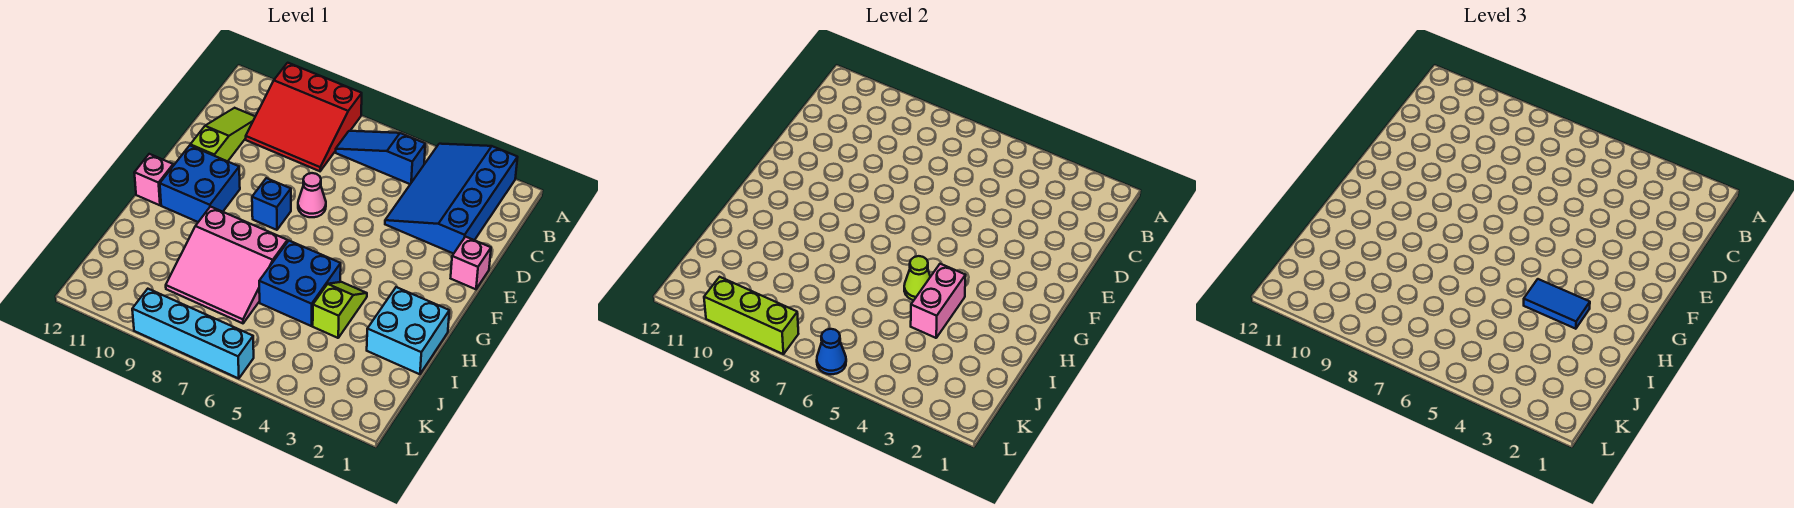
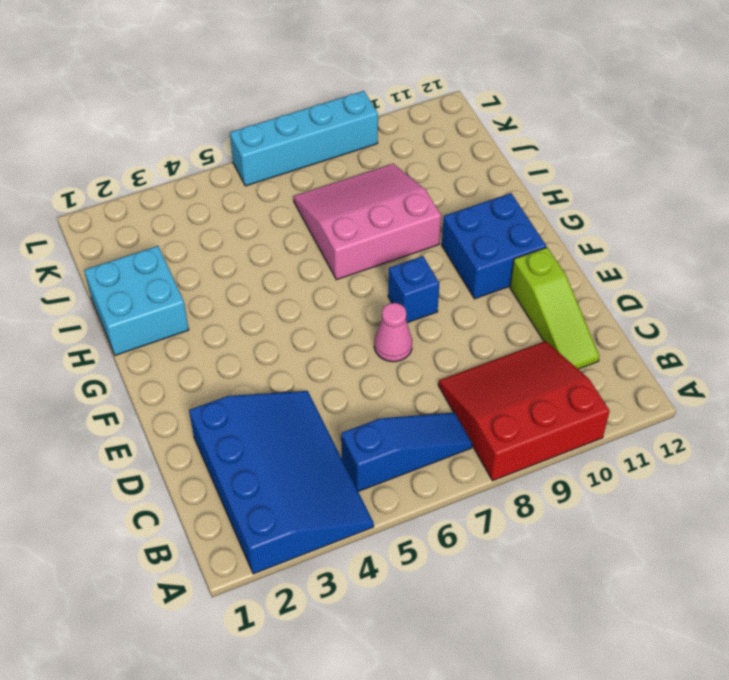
none -> pink 1x1 brick [451,237,491,289]
none -> pink 1x1 brick [134,154,173,205]
none -> lime 1x2 slope [313,282,367,338]

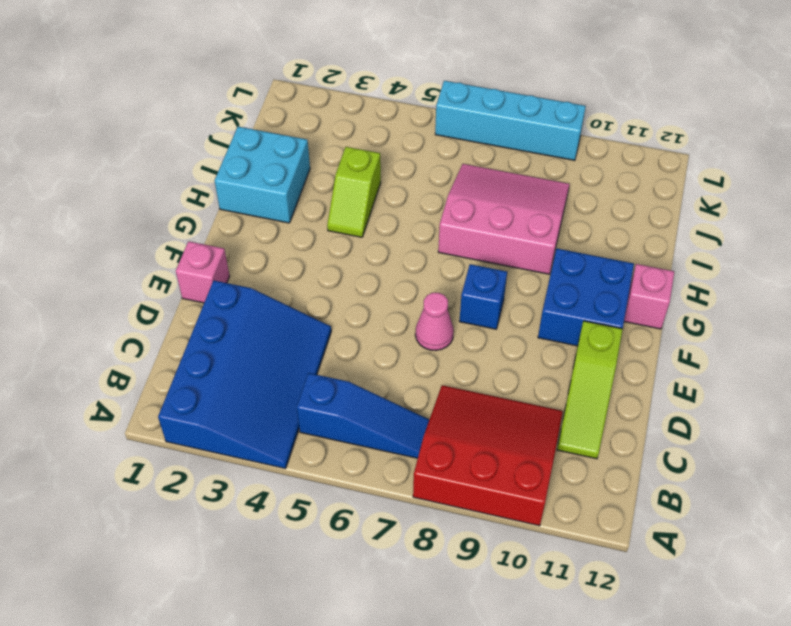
none -> blue 2x2 brick [259,241,341,326]
none -> pink 1x2 brick [911,264,966,338]
none -> lime 1x1 cone [904,256,930,300]

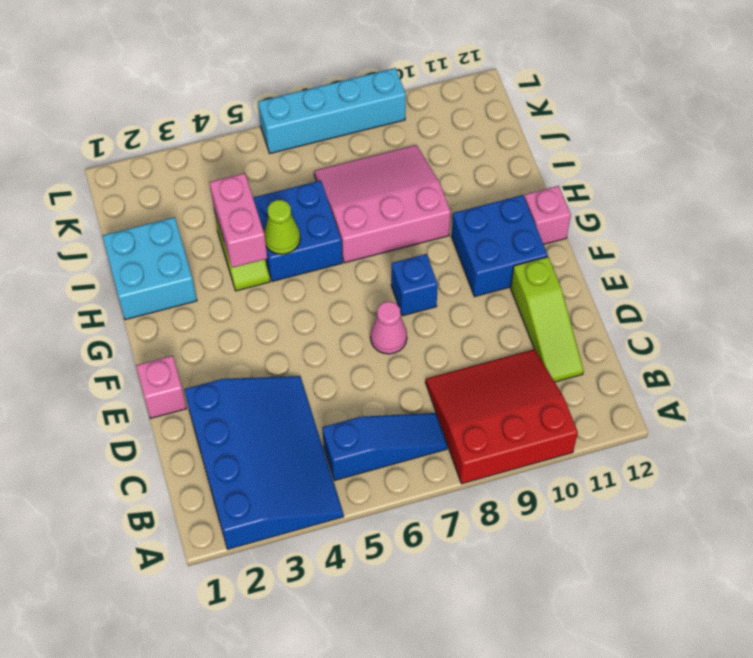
none -> blue 1x1 cone [817,329,846,374]
none -> lime 1x3 brick [704,277,798,354]
none -> blue 1x2 tile [1524,279,1590,329]

